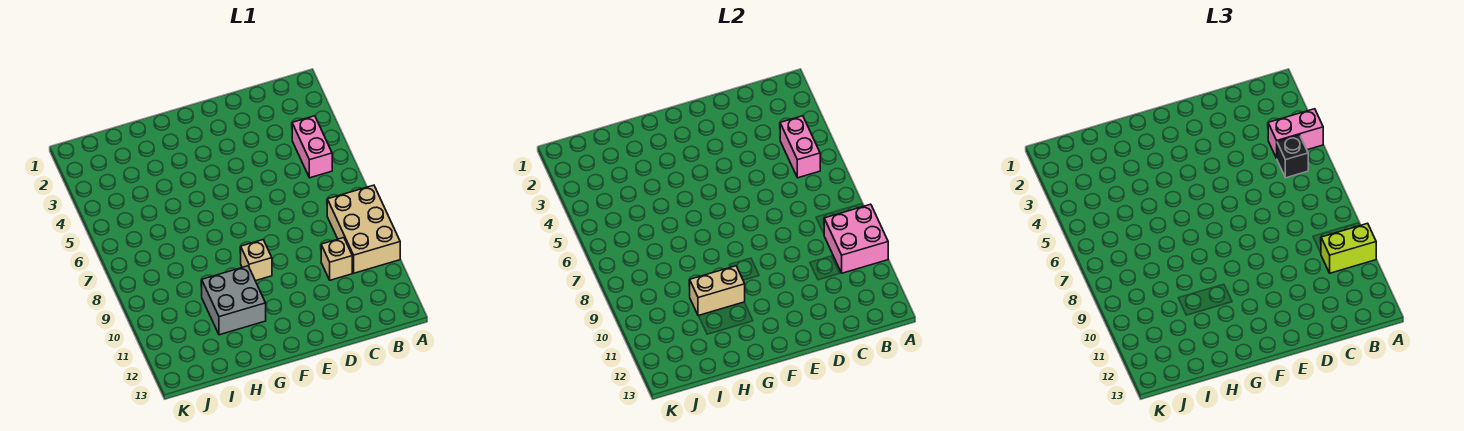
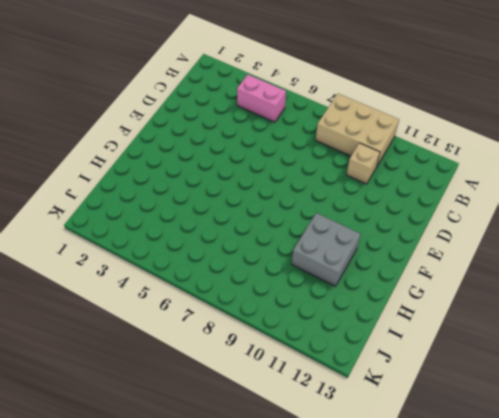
none -> tan 1x1 brick [241,240,272,281]
none -> pink 2x2 brick [824,204,888,273]

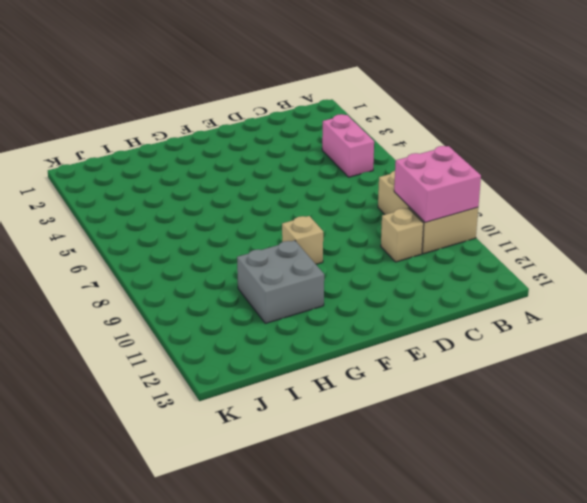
none -> pink 1x2 brick [780,116,820,178]
none -> tan 1x2 brick [690,266,745,316]

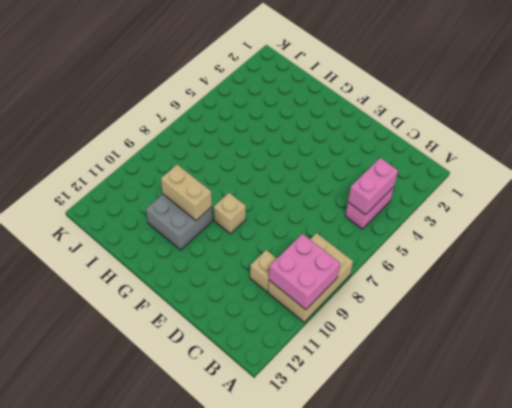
none -> pink 1x2 brick [1268,109,1323,158]
none -> lime 1x2 brick [1321,223,1376,273]

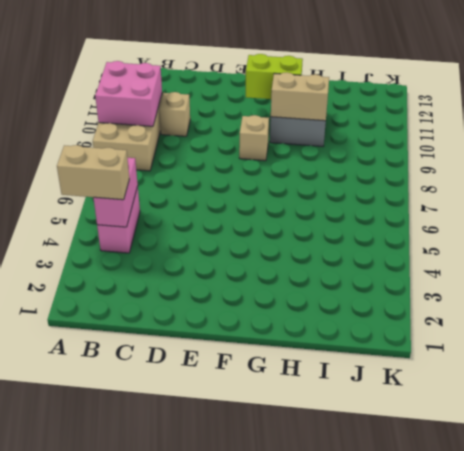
tan 1x2 brick [57,145,129,200] -> pink 1x2 brick [1268,109,1323,158]
lime 1x2 brick [246,54,303,99] -> lime 1x2 brick moved to [1321,223,1376,273]
none -> black 1x1 brick [1277,135,1308,178]

